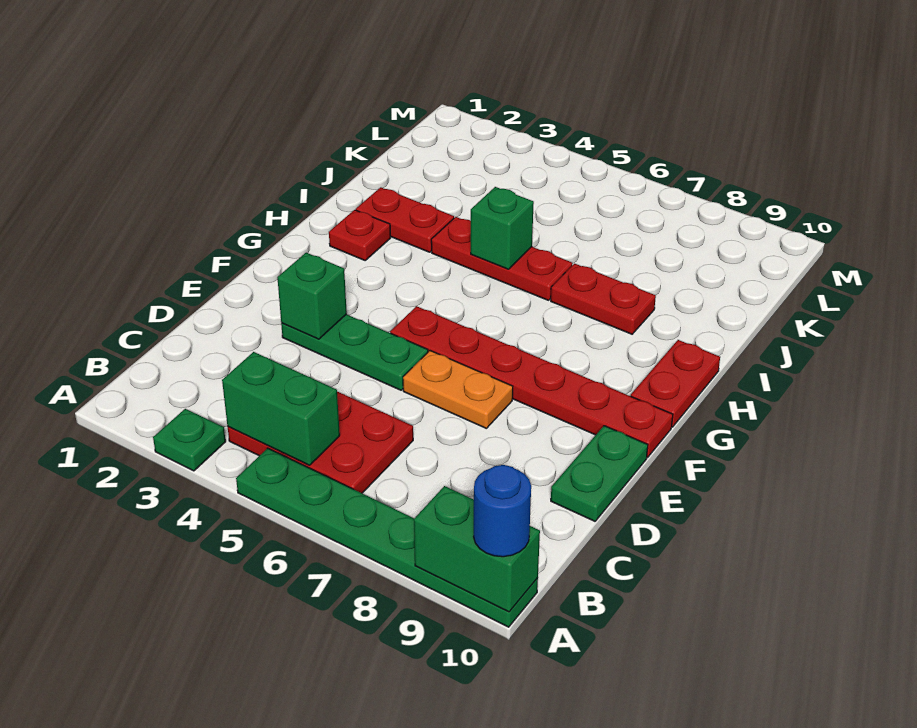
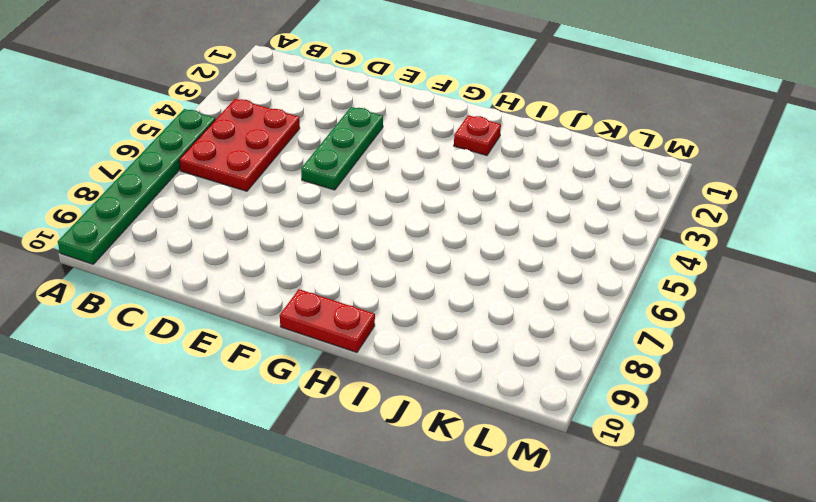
none -> green 1x1 plate [153,409,226,471]
none -> green 1x2 plate [551,426,648,521]
none -> orange 1x2 plate [403,351,513,428]

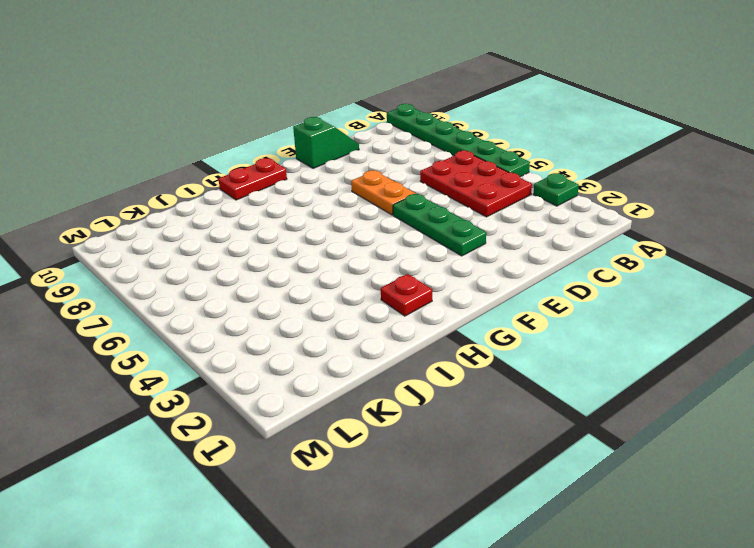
green 1x2 slope [293,117,359,168] -> green 1x2 plate [551,426,648,521]
none -> red 1x6 plate [390,306,673,457]
none -> red 1x2 plate [356,187,454,252]
none -> red 1x3 plate [431,217,572,300]

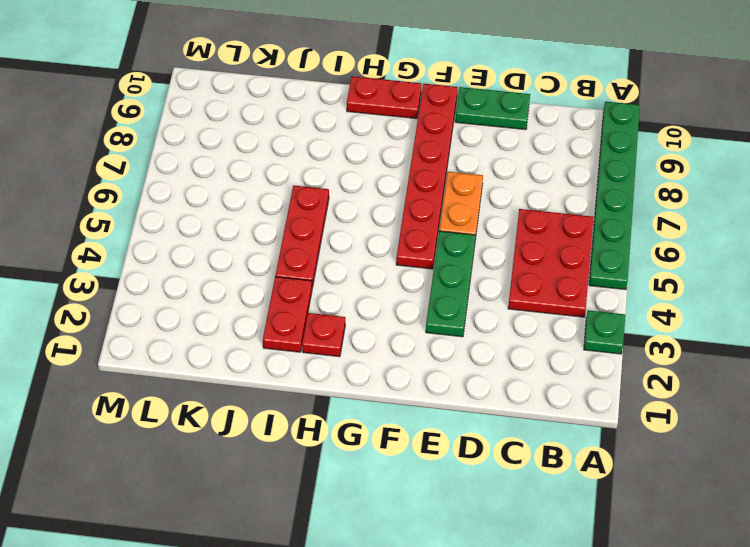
none -> red 1x2 plate [551,264,656,334]
none -> green 1x2 brick [414,486,540,612]
none -> green 1x2 brick [222,352,340,465]

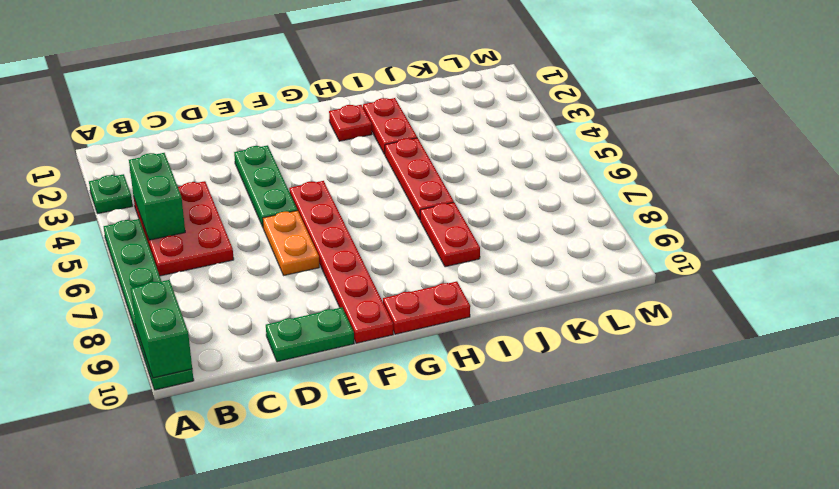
none -> green 1x1 brick [277,253,347,339]
none -> green 1x1 brick [471,187,534,269]
none -> blue 1x1 round brick [474,465,531,557]

